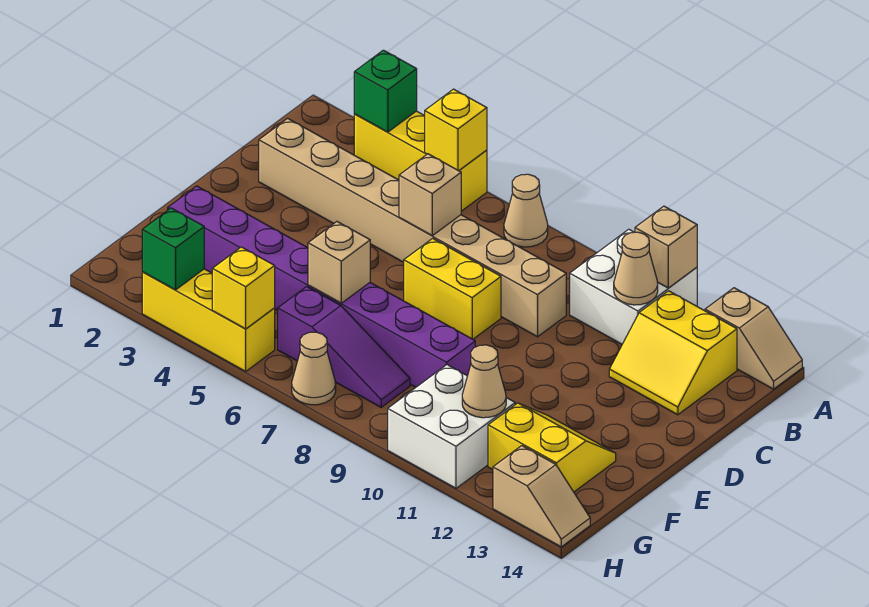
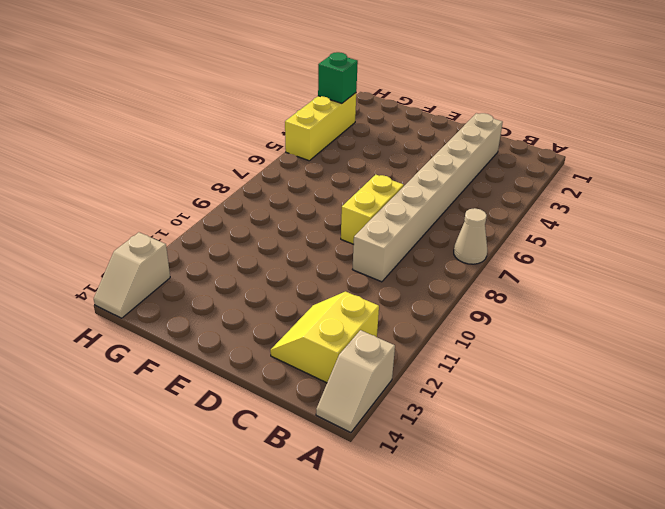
none -> yellow 1x3 brick [354,111,487,211]
none -> white 2x2 brick [570,229,697,344]
none -> purple 1x8 brick [168,186,475,387]

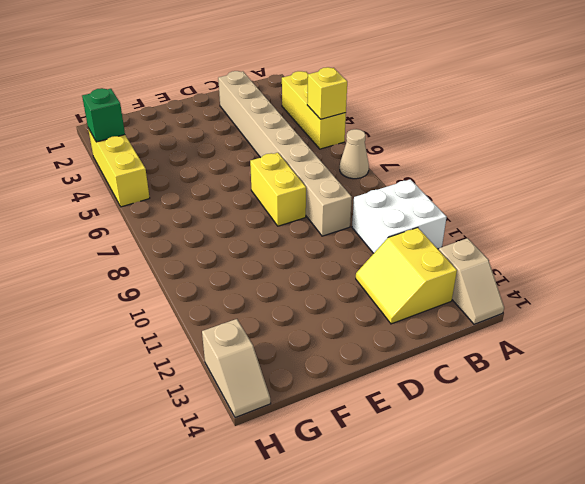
none -> purple 1x8 brick [168,186,475,387]
none -> yellow 2x2 slope [488,403,616,492]
none -> purple 1x3 slope [278,287,410,407]

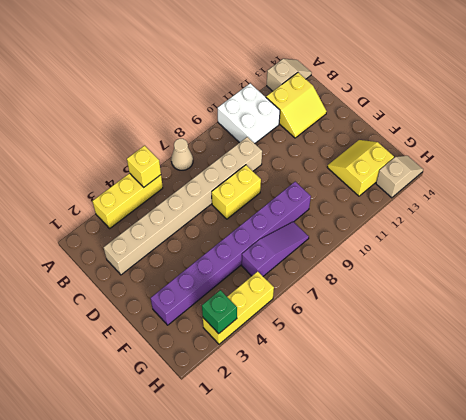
none -> white 2x2 brick [388,365,515,488]
none -> tan 1x1 cone [292,332,336,405]
none -> green 1x1 brick [354,50,417,132]

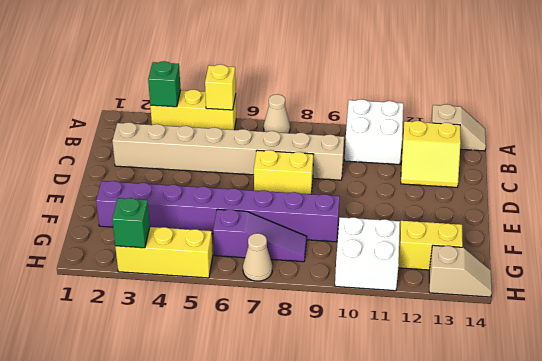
none -> tan 1x1 brick [635,206,697,288]
none -> tan 1x1 cone [614,232,658,305]
none -> tan 1x1 brick [399,154,461,236]

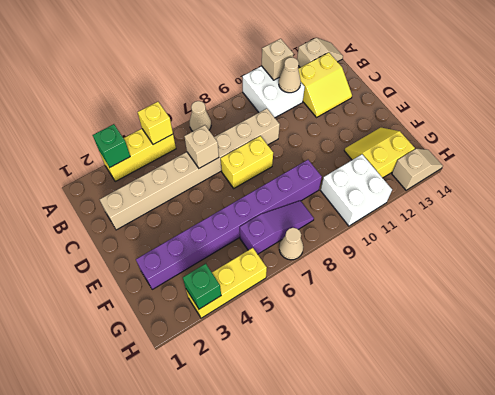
none -> tan 1x1 brick [308,222,370,303]
none -> tan 1x1 cone [462,345,506,418]
none -> yellow 1x1 brick [212,247,275,329]

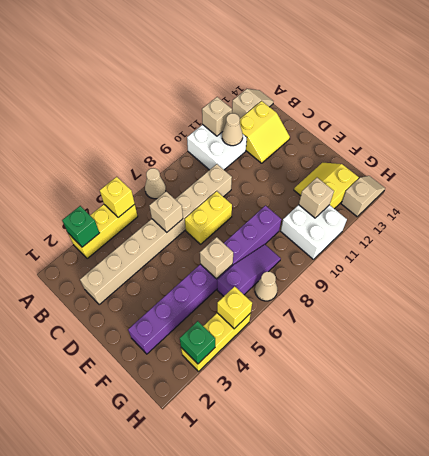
tan 1x1 brick [299,178,334,218] -> tan 1x1 cone [462,345,506,418]

